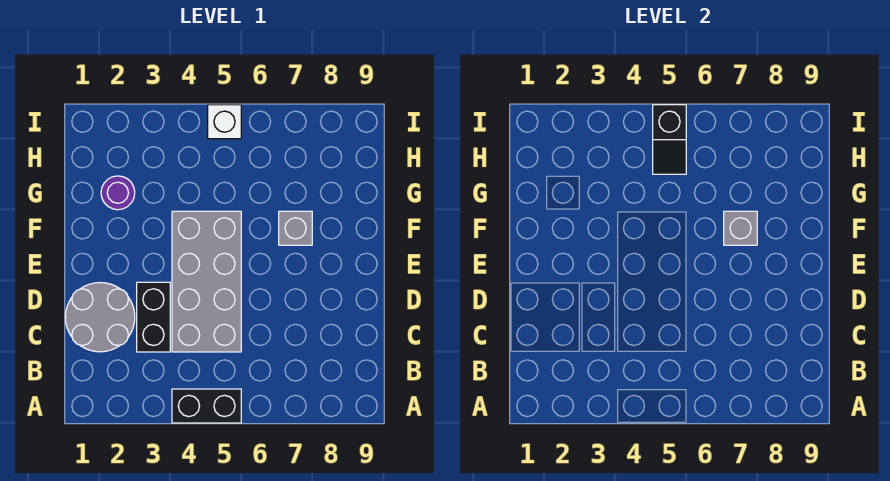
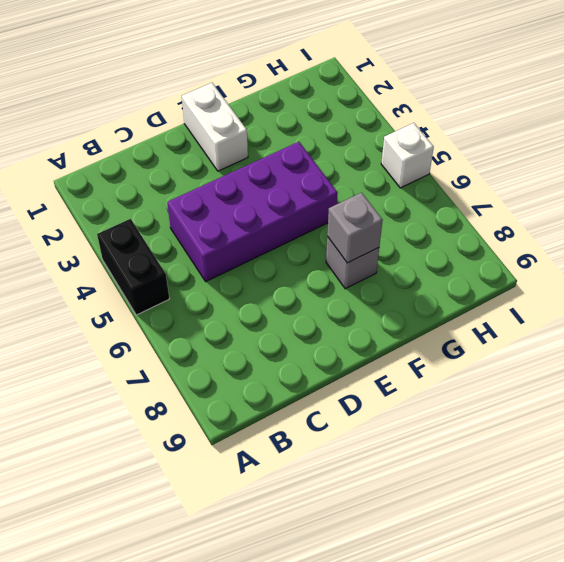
purple 2x4 brick [167,142,338,281] -> grey 2x4 brick [172,211,241,352]
white 1x2 brick [182,83,248,171] -> none
none -> grey 2x2 round brick [65,283,135,352]
none -> black 1x2 brick [137,282,170,352]

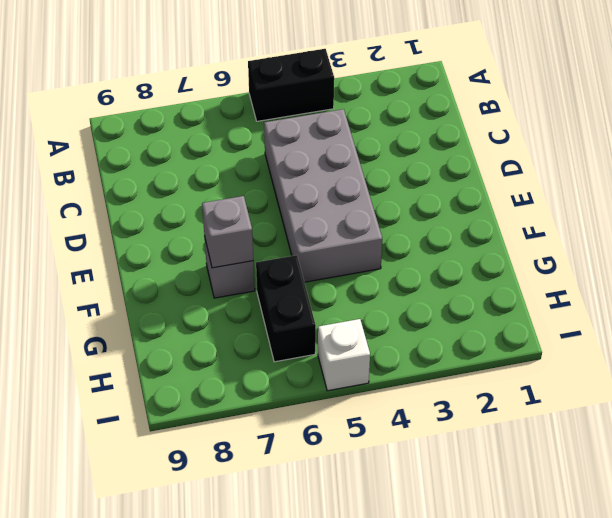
black 1x2 brick [256,255,316,362] -> black 1x2 brick moved to [137,282,170,352]
none -> grey 2x2 round brick [65,283,135,352]
none -> purple 1x1 round brick [101,176,135,210]

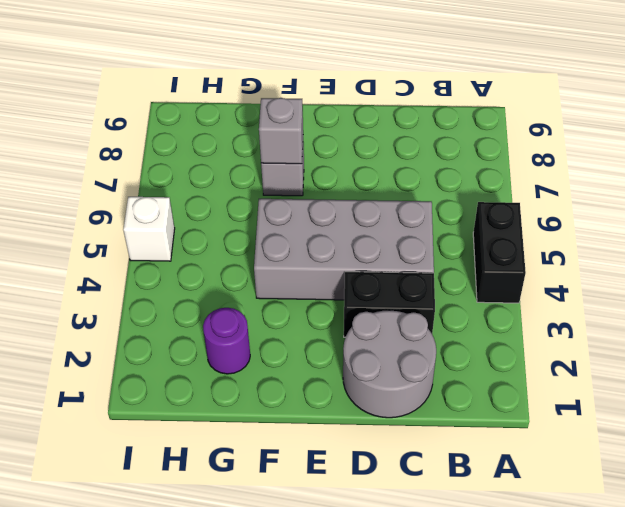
none -> black 1x2 slope [653,105,686,174]

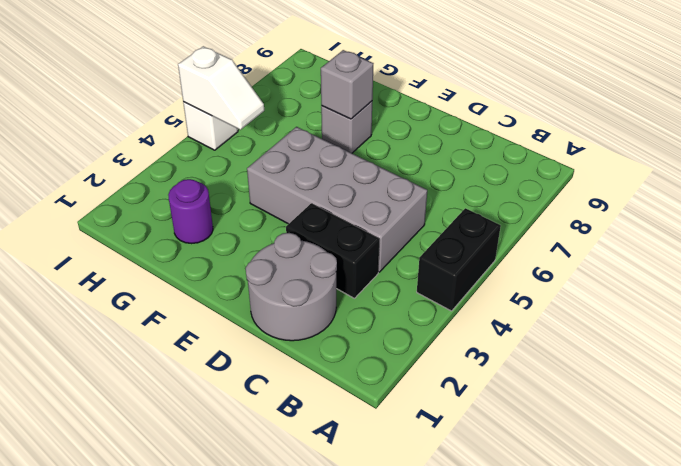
white 1x2 slope [178,46,264,130] -> black 1x2 slope [653,105,686,174]

